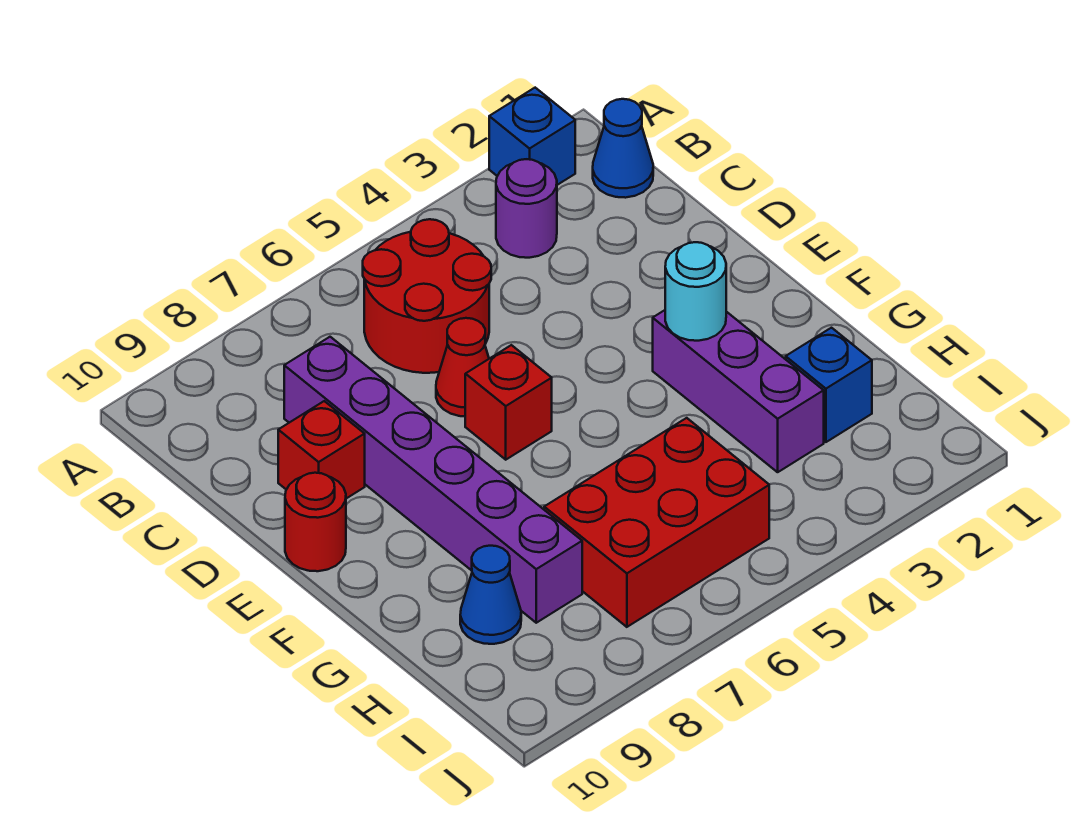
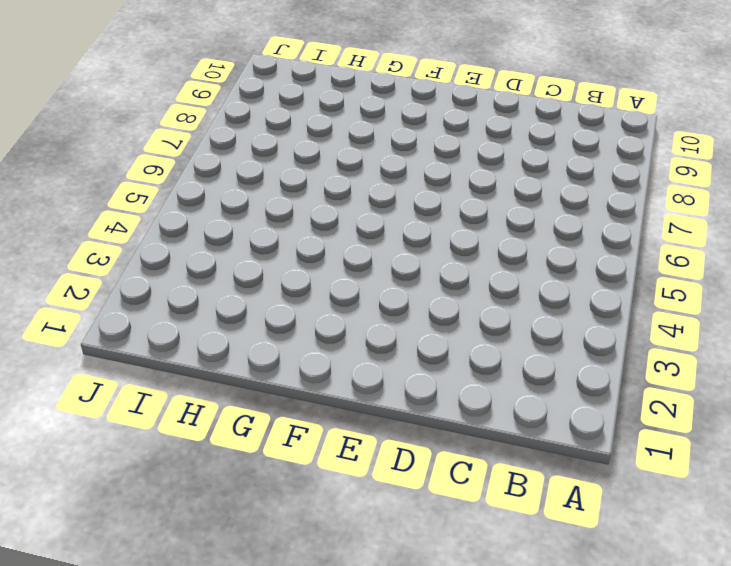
none -> blue 1x1 brick [489,88,575,185]
none -> blue 1x1 cone [593,99,653,198]
none -> purple 1x1 round brick [496,159,557,258]

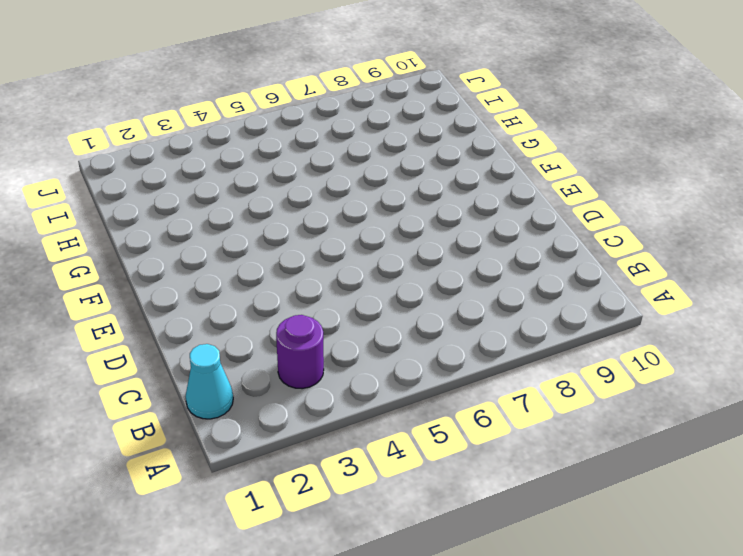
cyan 1x1 cone [186,344,233,419] -> blue 1x1 cone [593,99,653,198]
none -> blue 1x1 brick [489,88,575,185]
none -> red 2x2 round brick [363,219,491,373]
none -> purple 1x6 brick [284,337,582,623]

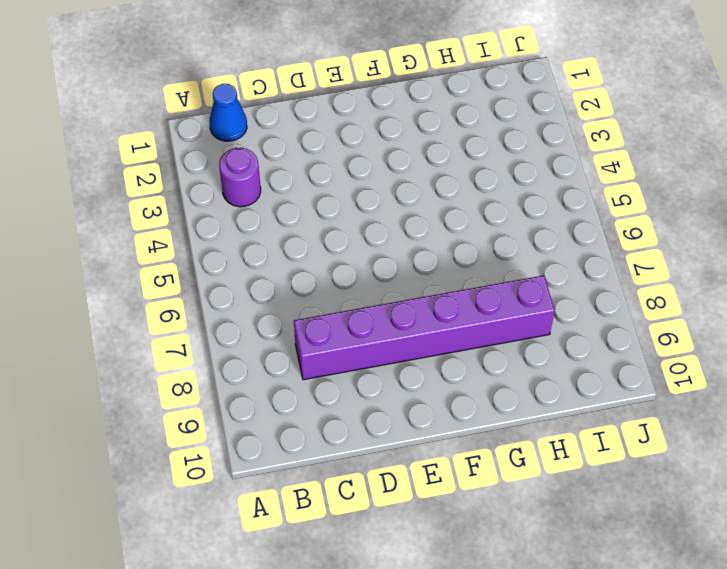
none -> blue 1x1 brick [489,88,575,185]
none -> red 2x2 round brick [363,219,491,373]
none -> red 1x1 cone [436,318,489,416]

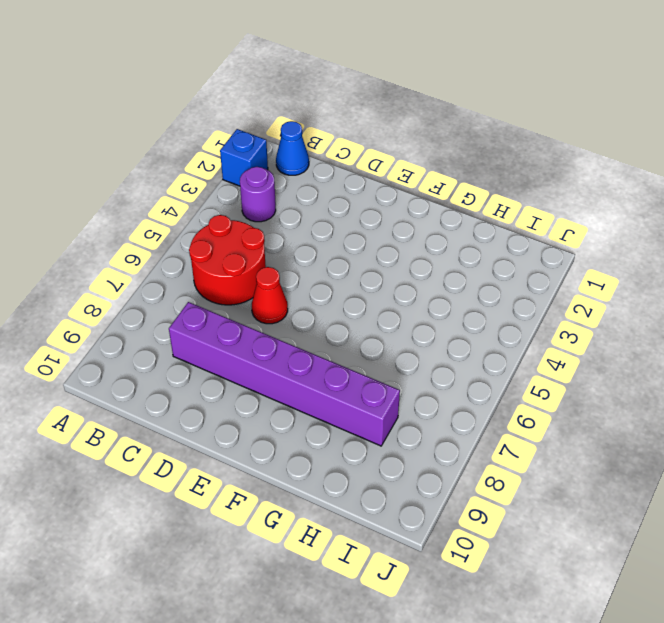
none -> red 1x1 brick [278,401,365,499]
none -> red 1x1 brick [465,345,552,460]
none -> red 1x1 round brick [285,473,346,571]

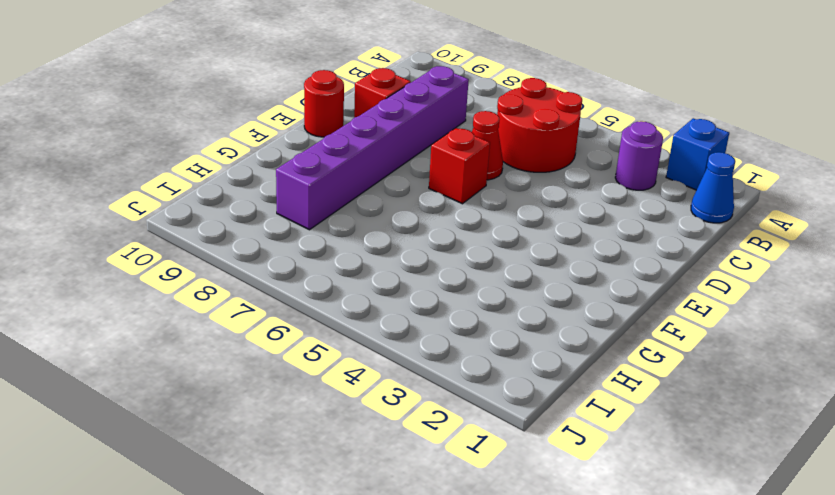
none -> purple 1x3 brick [653,310,824,472]
none -> blue 1x1 brick [786,328,872,442]
none -> red 2x3 brick [544,418,769,627]

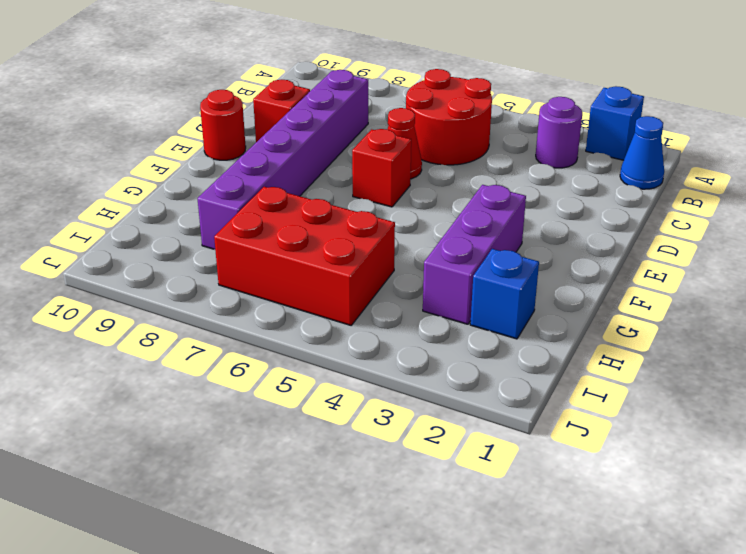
none -> blue 1x1 cone [460,546,521,644]
none -> cyan 1x1 round brick [665,242,726,341]

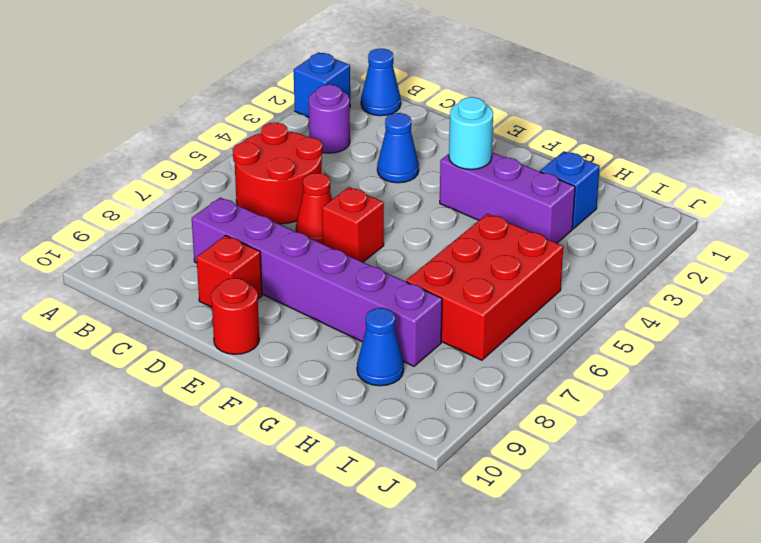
blue 1x1 cone [377,113,419,183] -> none

